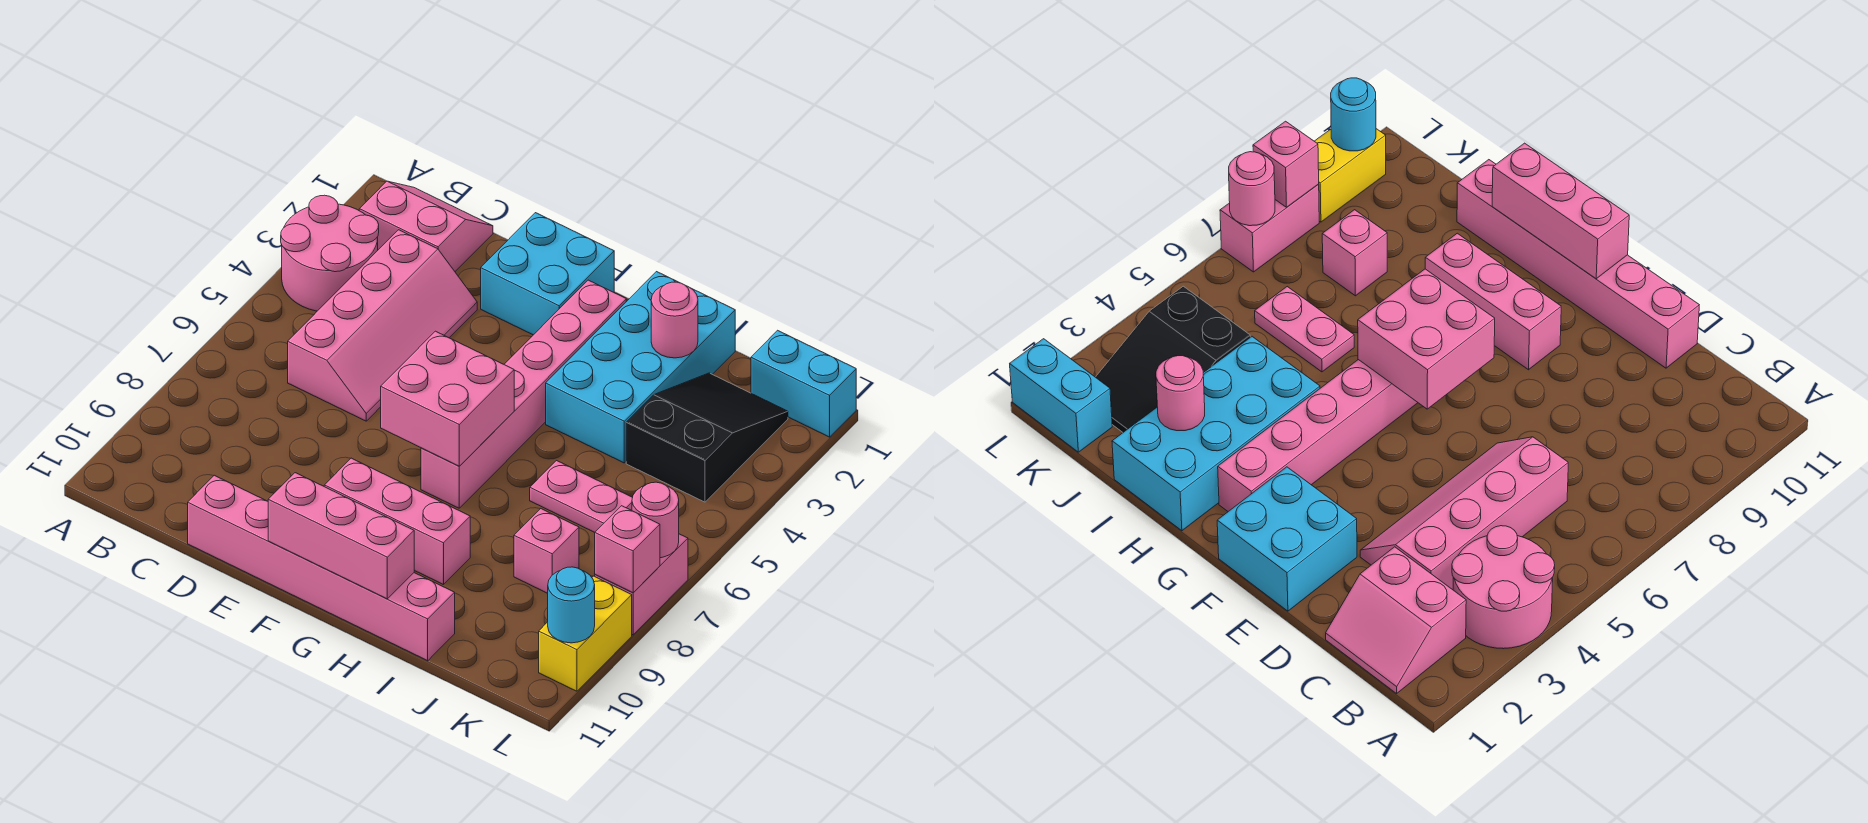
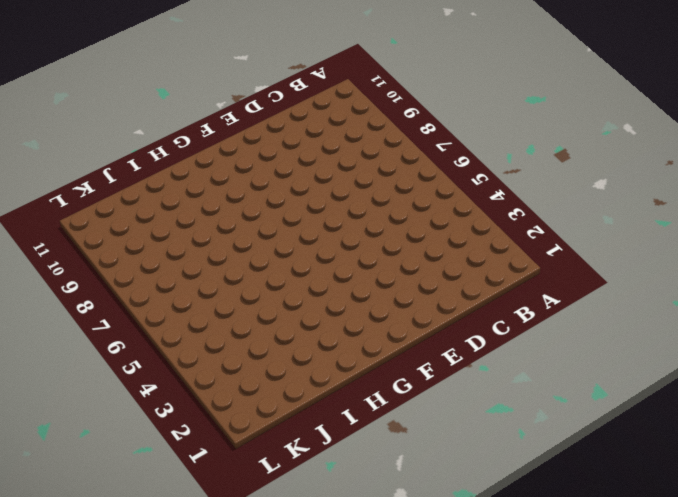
none -> pink 2x2 round brick [281,195,379,311]
none -> pink 2x2 slope [359,181,493,271]
none -> pink 2x4 slope [288,230,477,421]

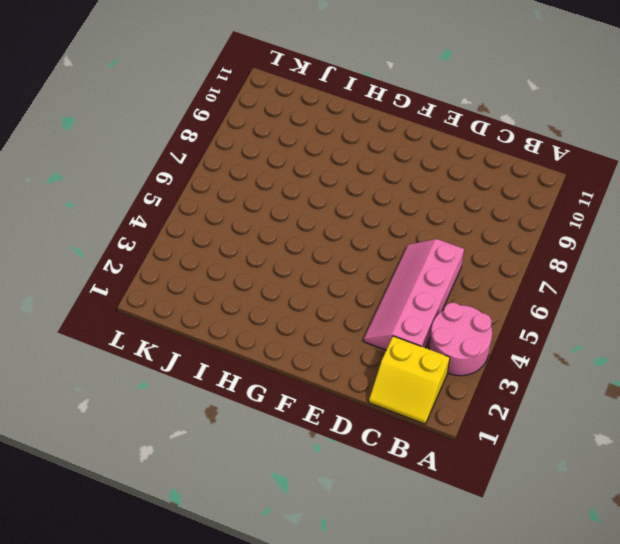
yellow 2x2 slope [369,336,450,424] -> pink 2x2 slope [359,181,493,271]
none -> pink 1x6 brick [188,475,455,661]
none -> cyan 2x2 brick [481,213,614,335]
none -> pink 1x3 brick [324,458,470,585]

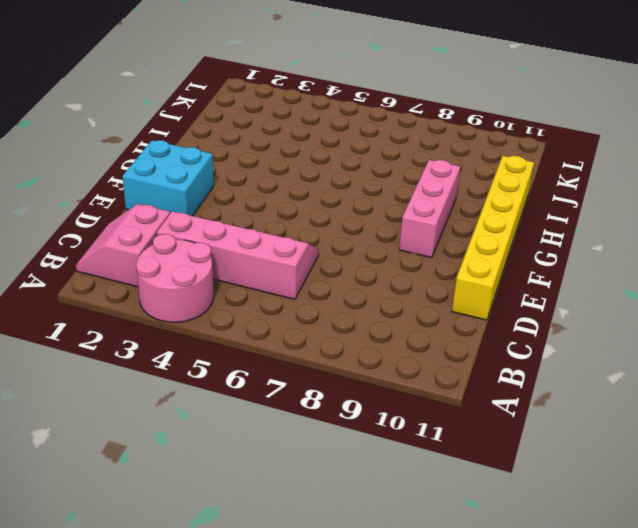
yellow 1x6 brick [452,156,534,320] -> pink 1x6 brick [188,475,455,661]
none -> pink 1x6 brick [421,280,626,508]
none -> cyan 2x4 brick [546,272,735,463]
none -> pink 1x2 plate [530,461,633,532]

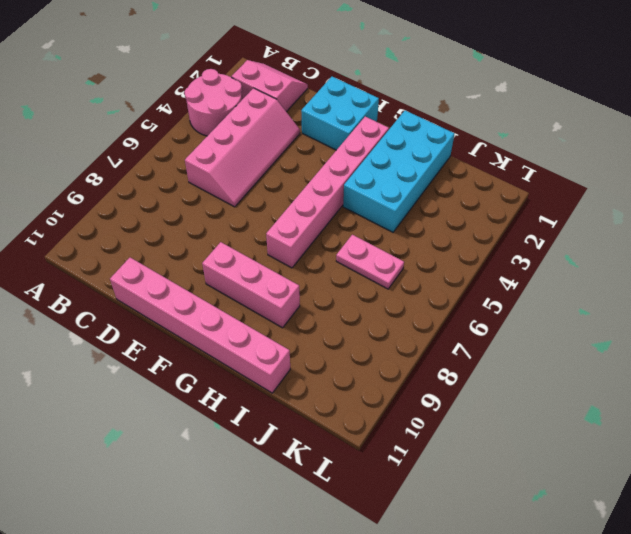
none -> black 2x3 slope [626,373,788,502]
none -> pink 1x1 brick [514,509,579,593]
none -> cyan 1x2 brick [751,330,856,437]

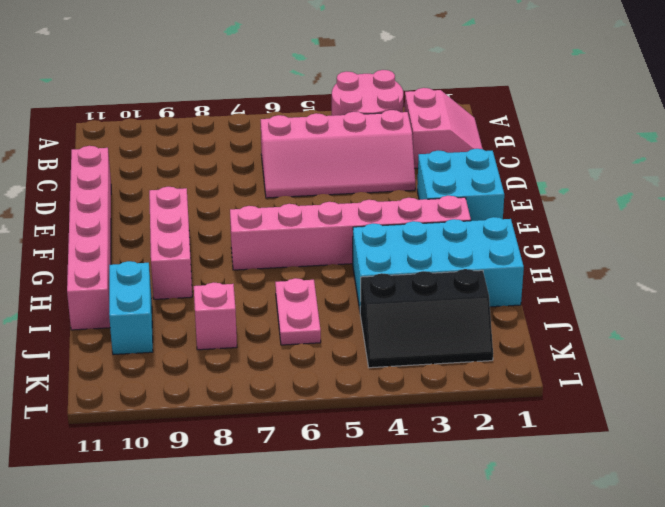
cyan 1x2 brick [109,261,153,355] -> cyan 1x2 brick moved to [751,330,856,437]
black 2x3 slope [360,269,493,368] -> black 2x3 slope turned to [626,373,788,502]
none -> pink 1x2 brick [595,534,688,635]
none -> yellow 1x2 brick [539,576,632,691]
none -> pink 2x2 brick [381,331,514,466]

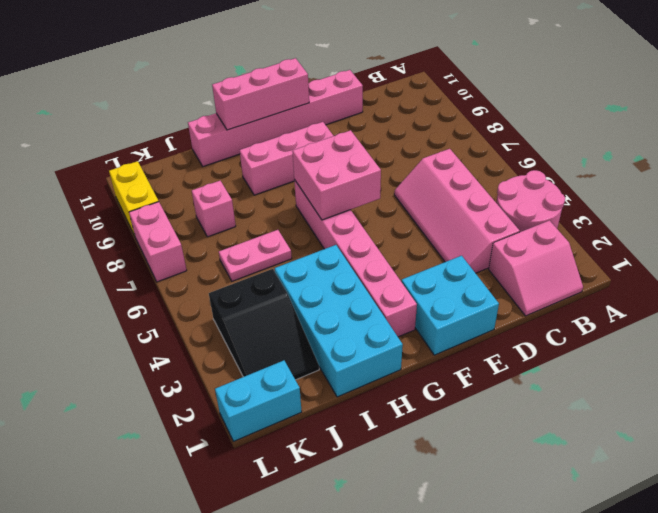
none -> pink 1x1 round brick [651,282,698,358]
none -> pink 1x1 round brick [632,482,679,558]
none -> pink 1x1 brick [595,506,660,593]

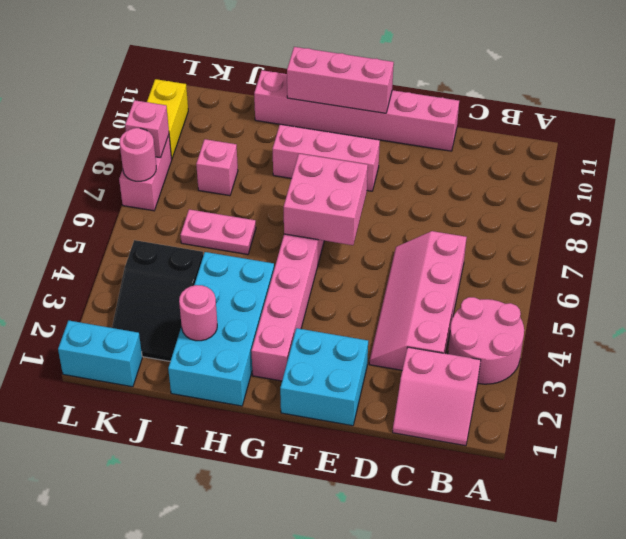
none -> cyan 1x1 round brick [548,567,595,643]

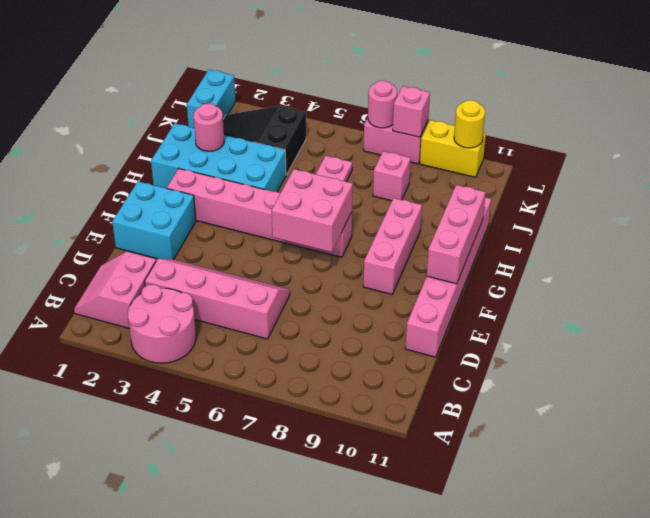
yellow 1x1 round brick [454,100,485,148] -> cyan 1x1 round brick [548,567,595,643]

